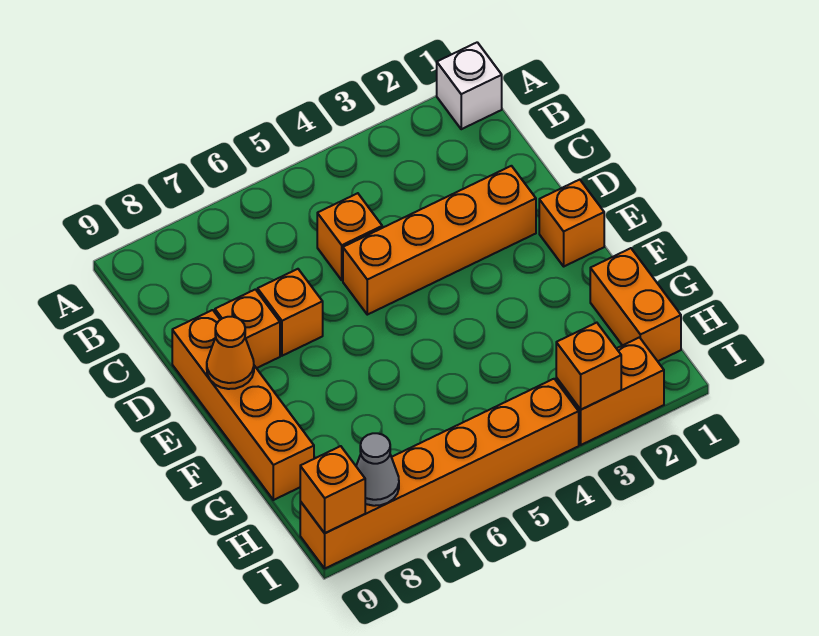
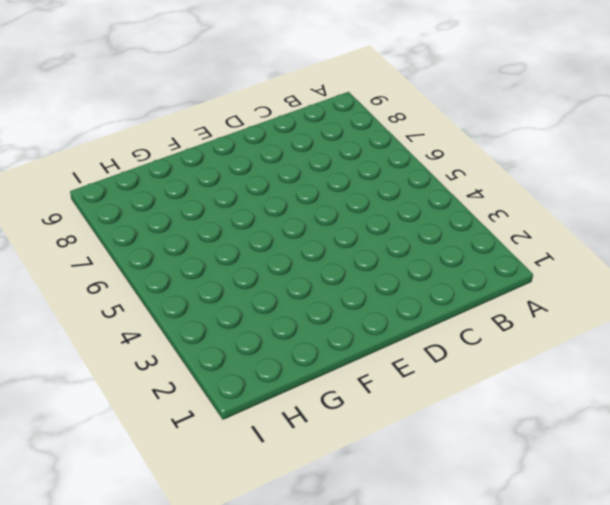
none -> white 1x1 brick [437,42,502,129]
none -> orange 1x1 brick [317,193,382,280]
none -> orange 1x4 brick [343,166,536,315]

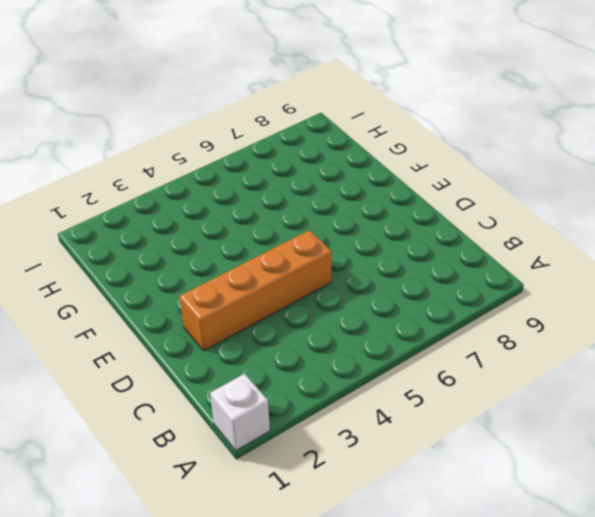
none -> orange 1x1 brick [317,193,382,280]
none -> orange 1x1 brick [258,269,323,356]
none -> orange 1x1 brick [215,289,280,368]

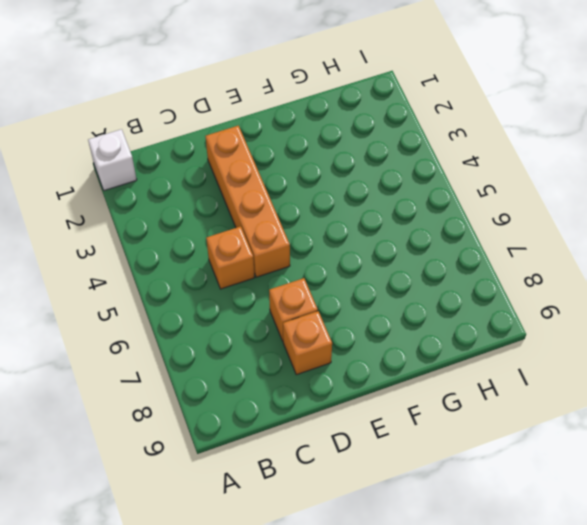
none -> orange 1x4 brick [172,310,314,500]
none -> orange 1x1 brick [539,180,604,266]
none -> orange 1x2 brick [590,248,681,361]

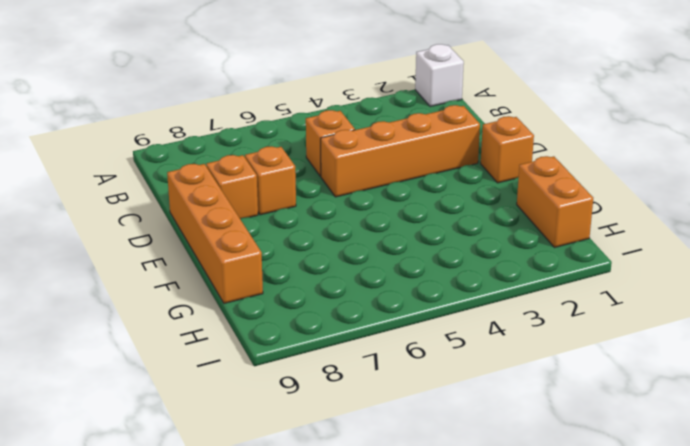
none -> orange 1x2 brick [556,337,664,445]
none -> orange 1x6 brick [300,379,579,568]
none -> orange 1x1 cone [207,317,254,389]

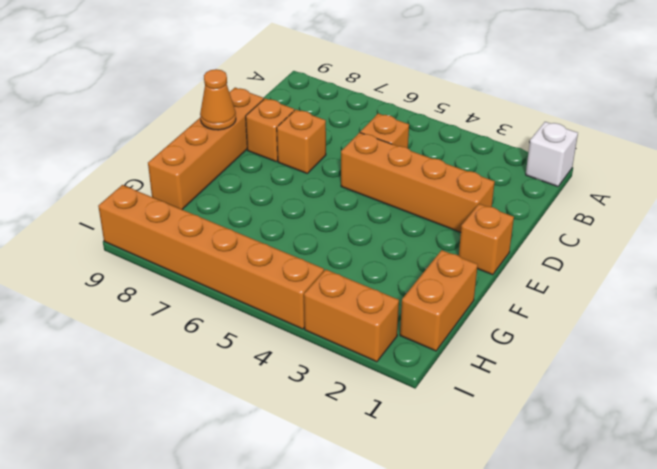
none -> orange 1x1 brick [556,323,621,410]
none -> grey 1x1 cone [356,433,399,506]
none -> orange 1x1 brick [300,446,365,533]

